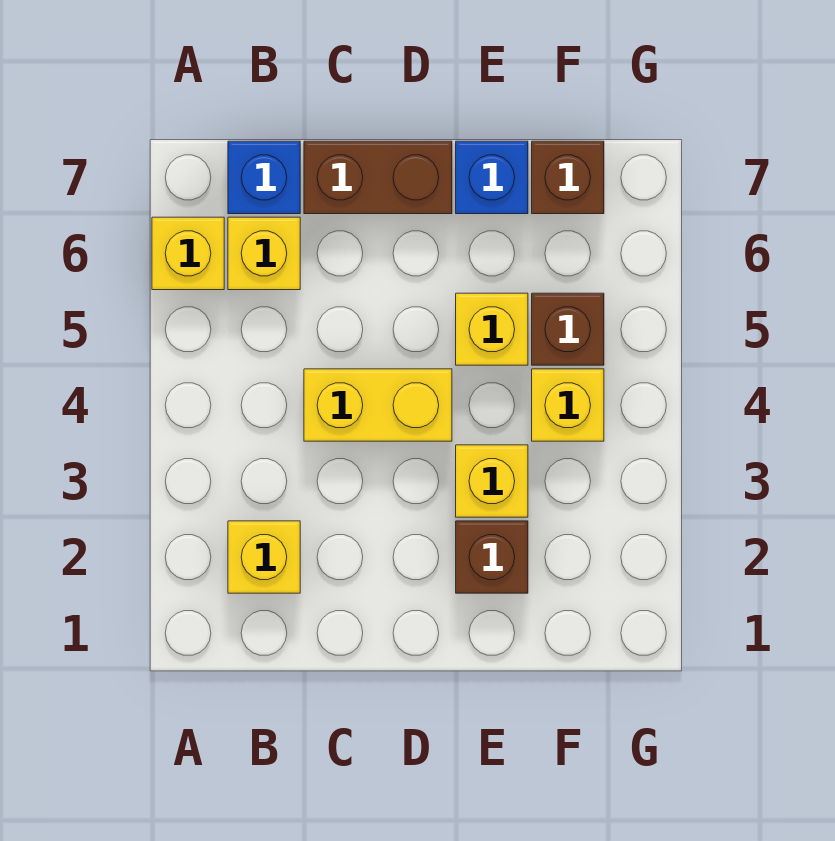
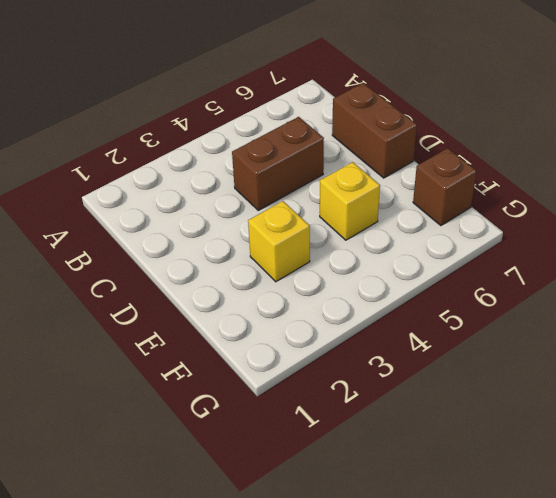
brown 1x2 brick [232,117,324,210] -> yellow 1x2 brick [304,369,452,441]
none -> yellow 1x1 brick [152,217,224,290]
none -> yellow 1x1 brick [228,521,300,593]
none -> yellow 1x1 brick [228,217,300,290]

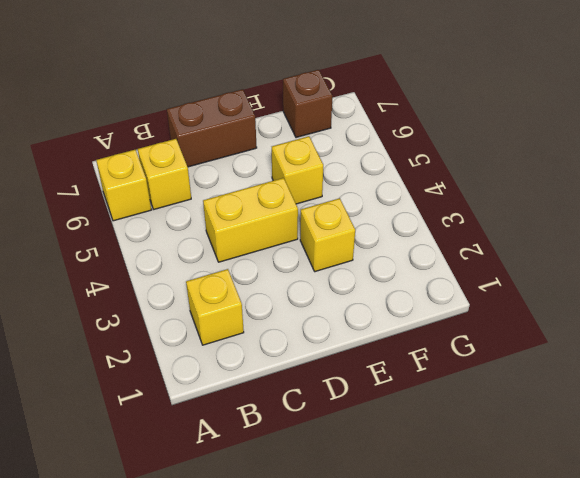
none -> blue 1x1 brick [228,141,300,214]
none -> brown 1x1 brick [456,521,528,593]
none -> blue 1x1 brick [456,141,528,214]

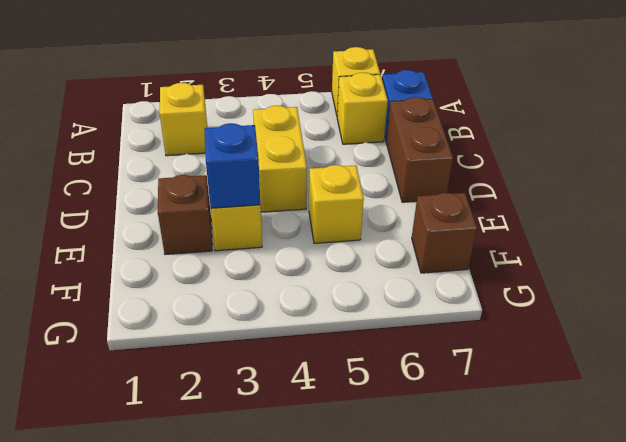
blue 1x1 brick [205,124,260,208] -> blue 1x1 brick moved to [456,141,528,214]
none -> yellow 1x1 brick [532,369,604,441]
none -> brown 1x1 brick [532,293,604,365]

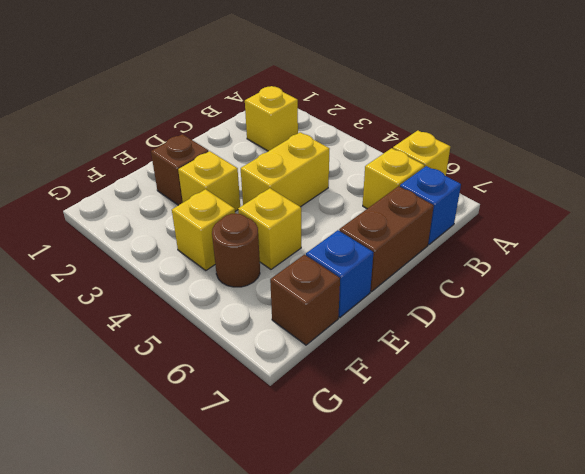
brown 1x1 round brick [212,213,260,287] -> brown 1x1 brick [532,293,604,365]

